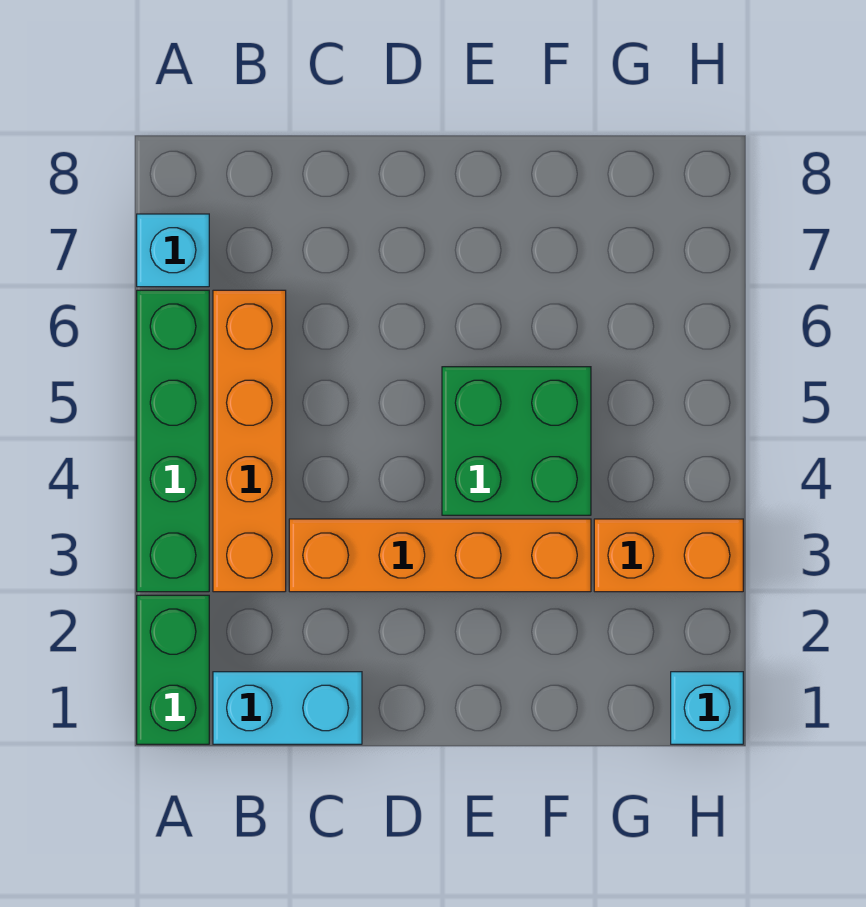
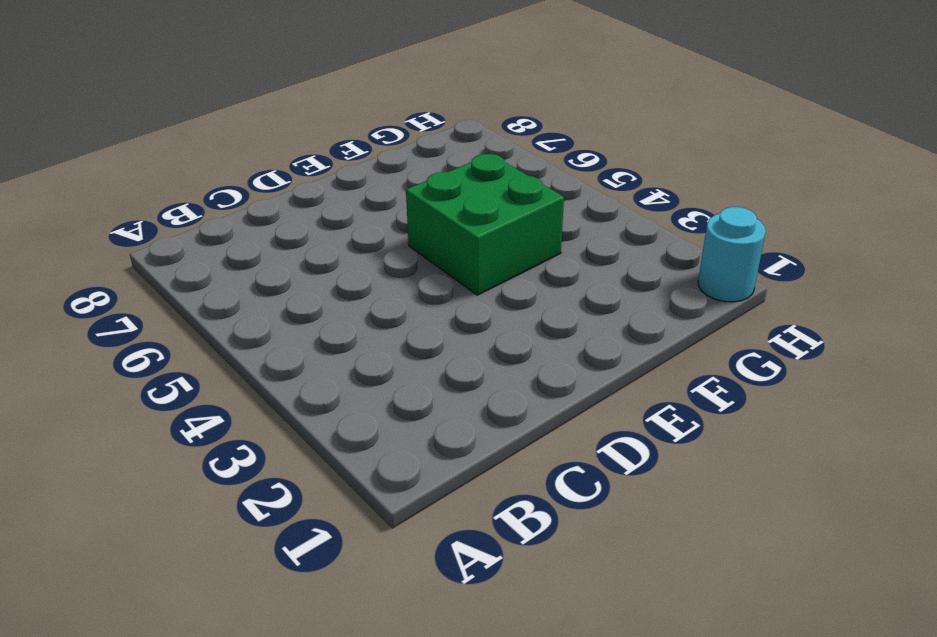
cyan 1x1 round brick [698,207,766,302] -> cyan 1x1 brick [671,672,743,744]
none -> green 1x2 brick [137,595,209,744]
none -> green 1x4 brick [137,290,209,592]

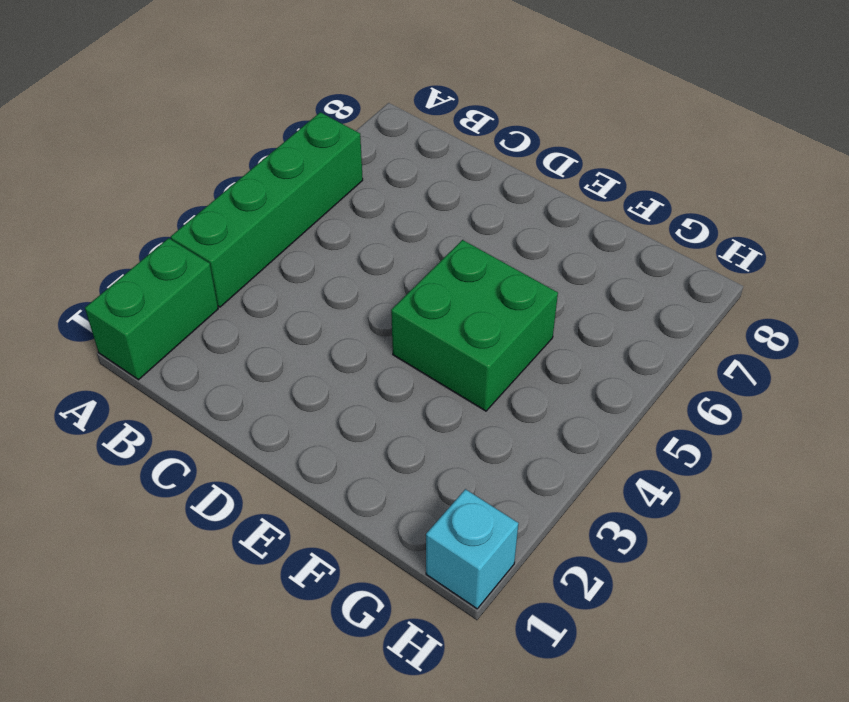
none -> cyan 1x1 brick [137,214,209,287]
none -> cyan 1x2 brick [213,672,362,744]

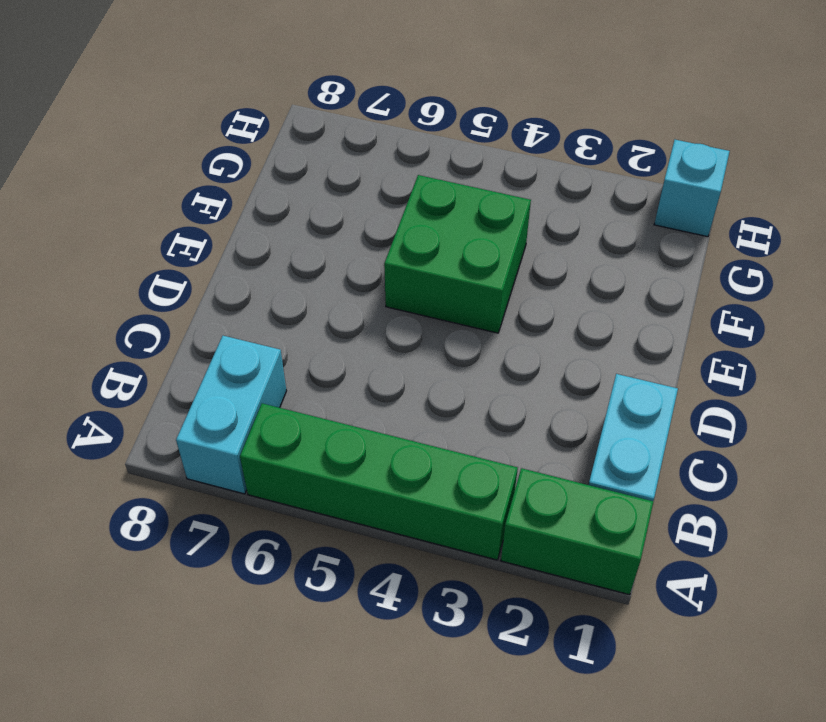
cyan 1x2 brick [176,336,286,494] -> cyan 1x1 brick [137,214,209,287]
none -> orange 1x4 brick [213,290,286,592]
none -> orange 1x4 brick [289,519,591,592]

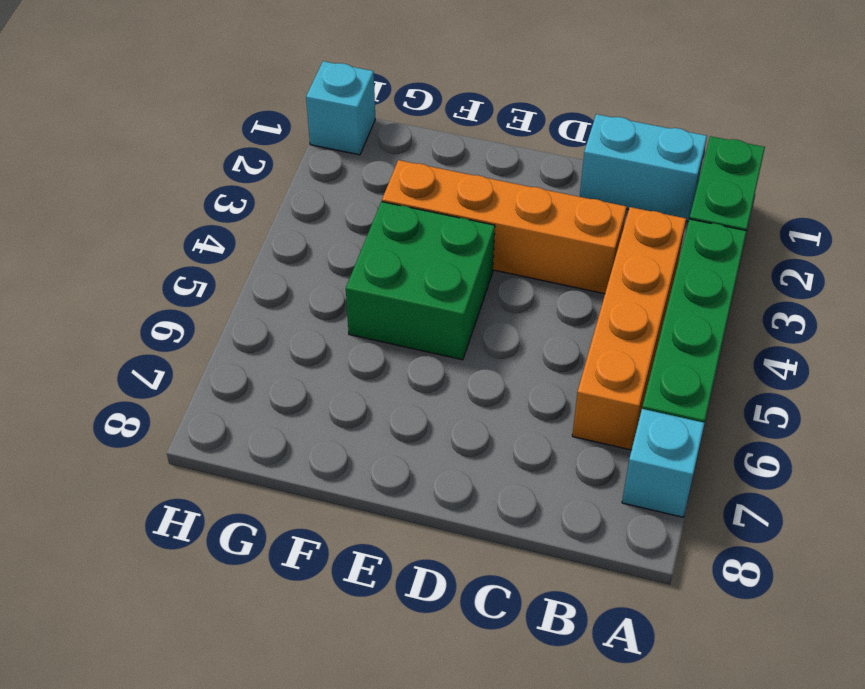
none -> orange 1x2 brick [594,519,743,592]

